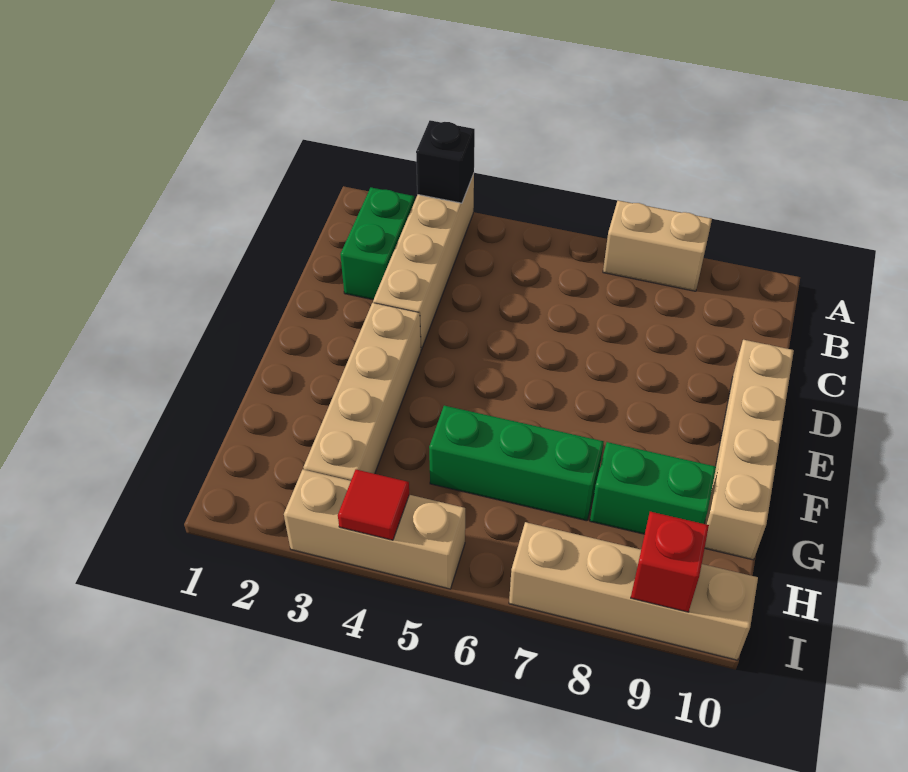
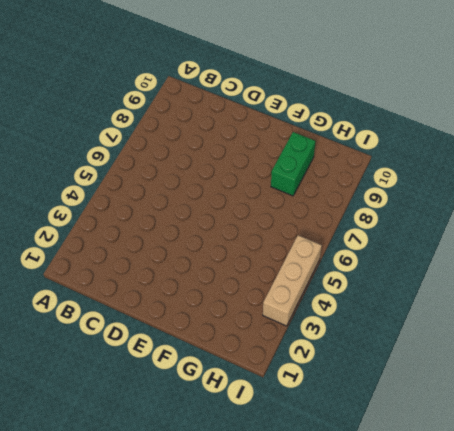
none -> tan 1x4 brick [373,174,474,350]
none -> tan 1x2 brick [603,201,712,291]
none -> green 1x2 brick [340,188,415,300]

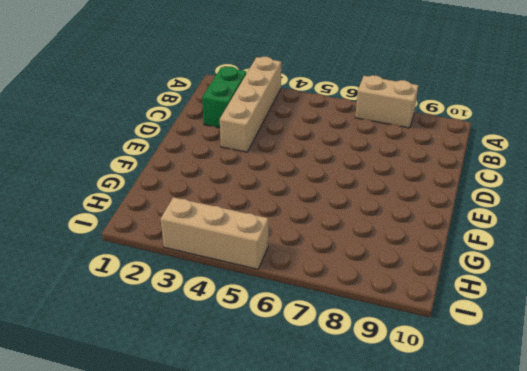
none -> tan 1x4 brick [705,340,794,560]
none -> tan 1x4 brick [303,303,421,481]
none -> green 1x3 brick [429,406,604,521]

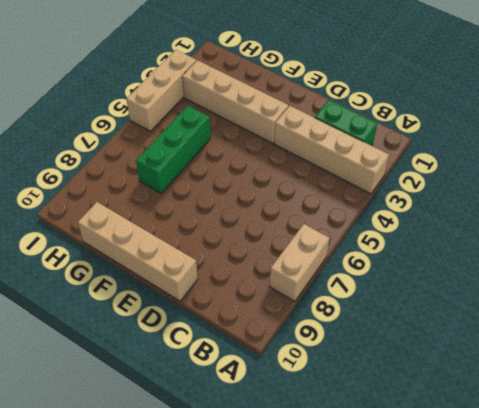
none -> green 1x2 brick [590,442,716,534]
none -> tan 1x4 brick [509,522,758,660]
none -> black 1x1 brick [416,120,475,203]

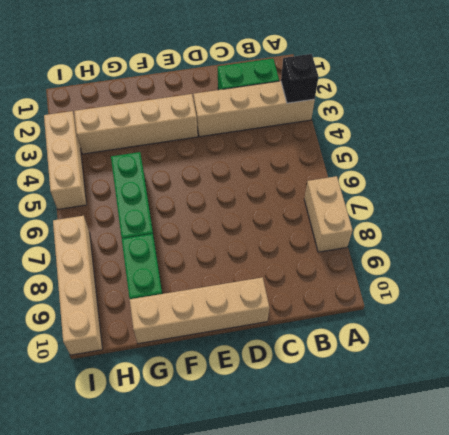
none -> red 1x1 tile [338,470,409,540]
none -> red 1x1 brick [631,512,709,612]

